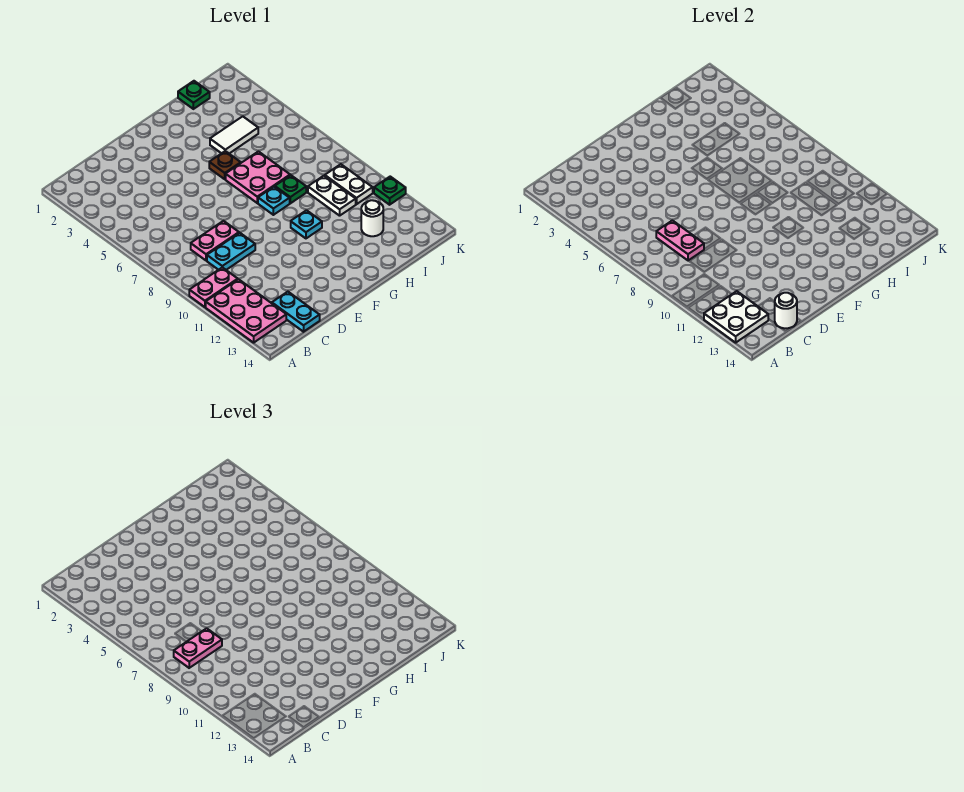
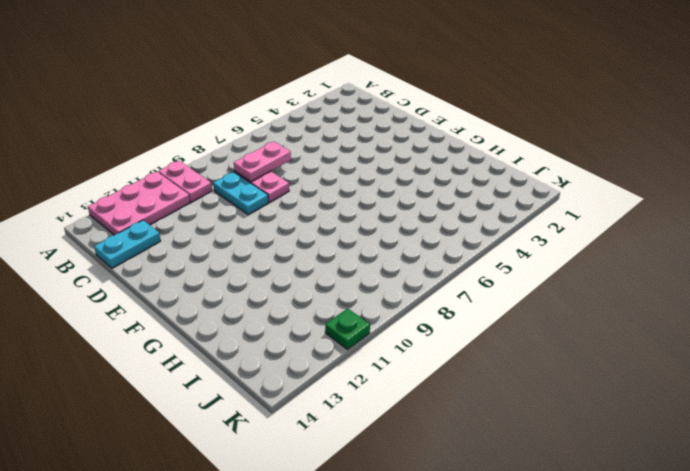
none -> brown 1x1 plate [209,151,241,179]
none -> pink 2x2 plate [226,152,290,203]
none -> cyan 1x1 plate [258,187,290,215]

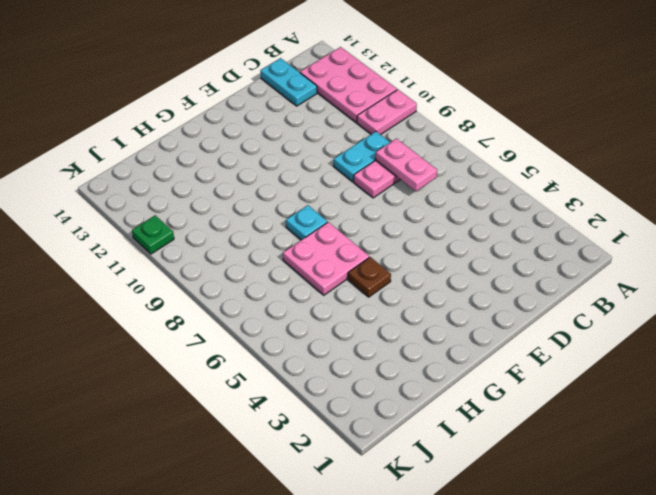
none -> cyan 1x1 plate [291,210,322,238]
none -> white 1x2 tile [210,116,258,153]
none -> green 1x1 plate [275,175,306,203]

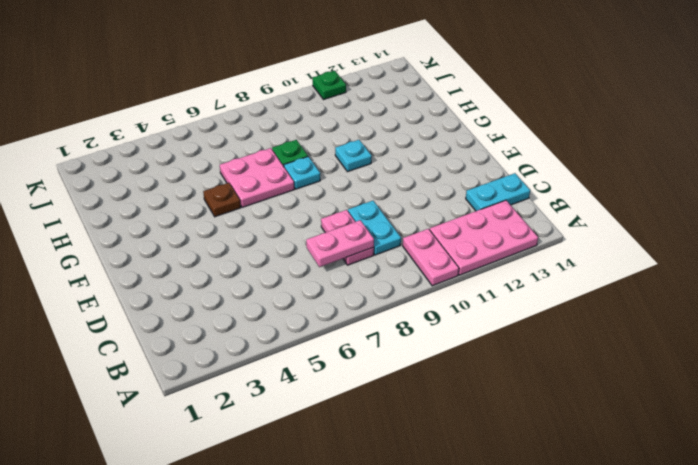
none -> white 1x2 tile [210,116,258,153]
none -> green 1x1 plate [178,81,210,109]
none -> white 1x2 plate [308,176,356,216]

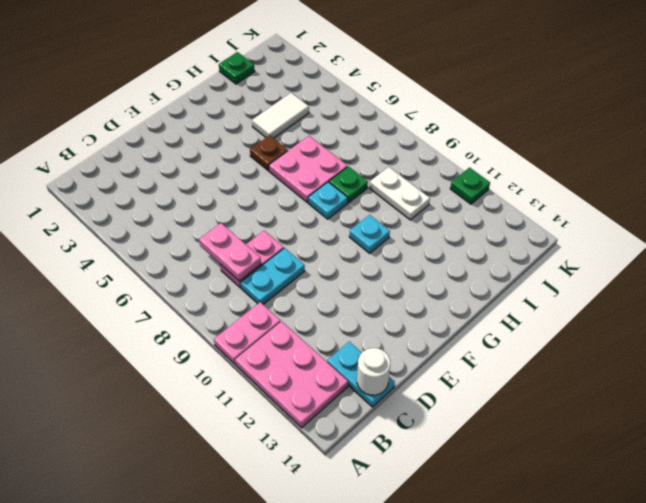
none -> white 1x1 round brick [361,200,383,236]
none -> white 1x2 plate [325,164,373,204]
none -> white 2x2 plate [704,291,768,343]

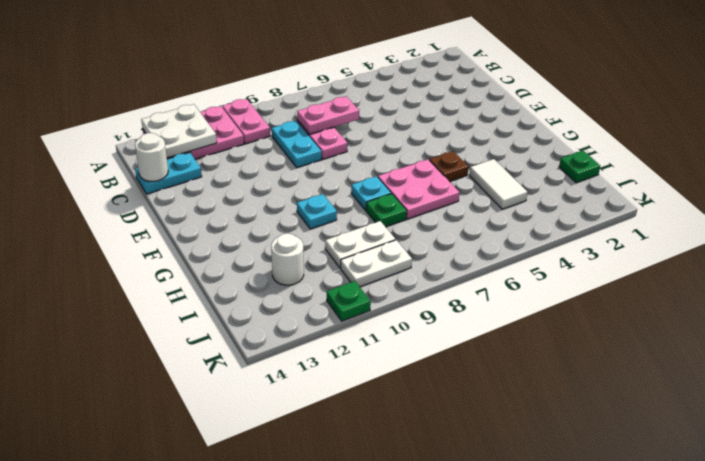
none -> pink 1x2 plate [174,628,222,668]

